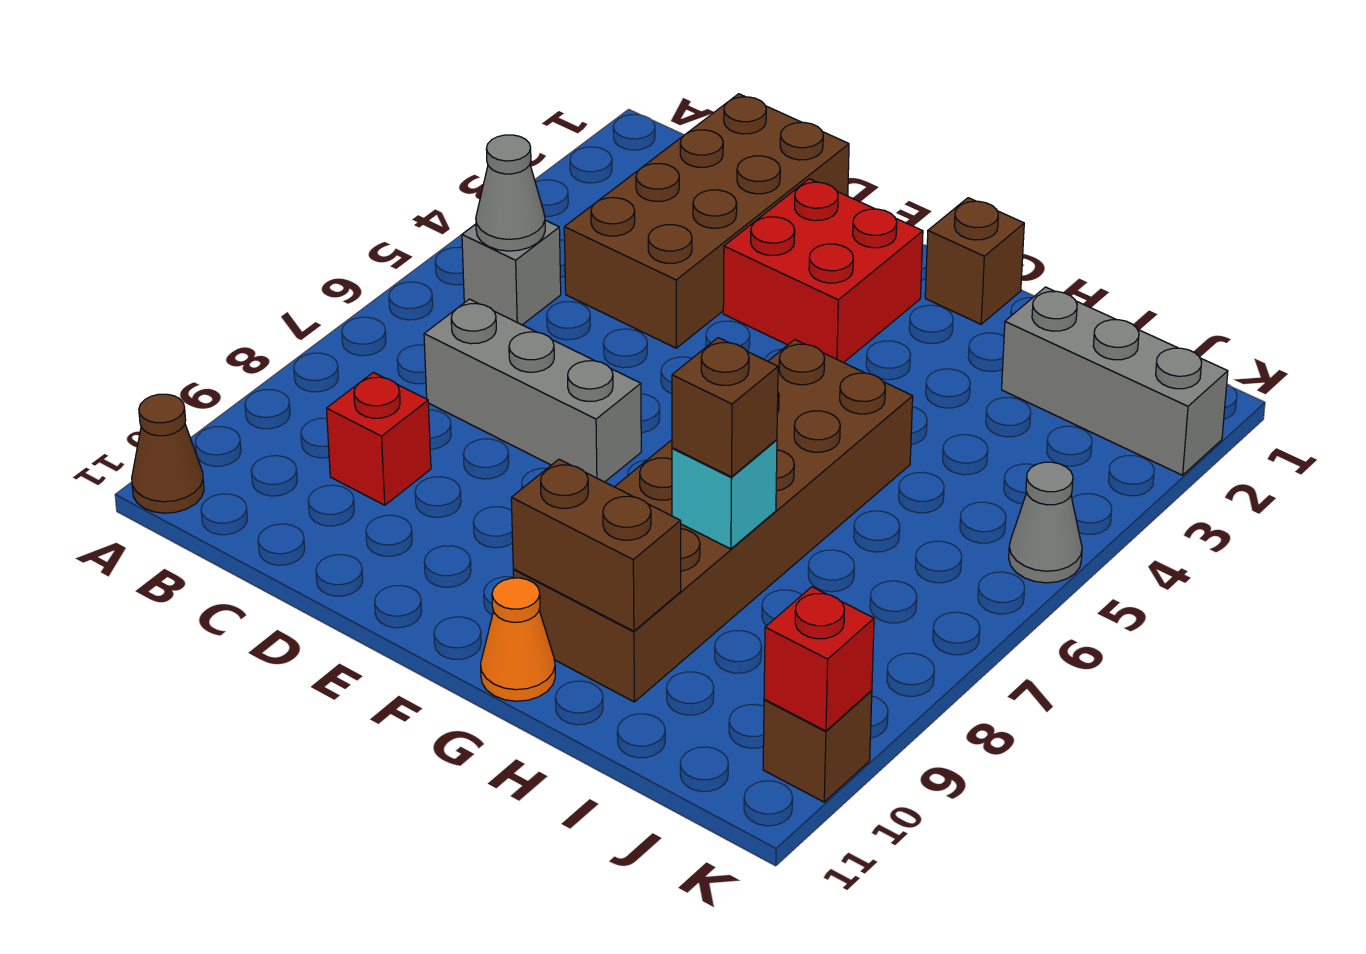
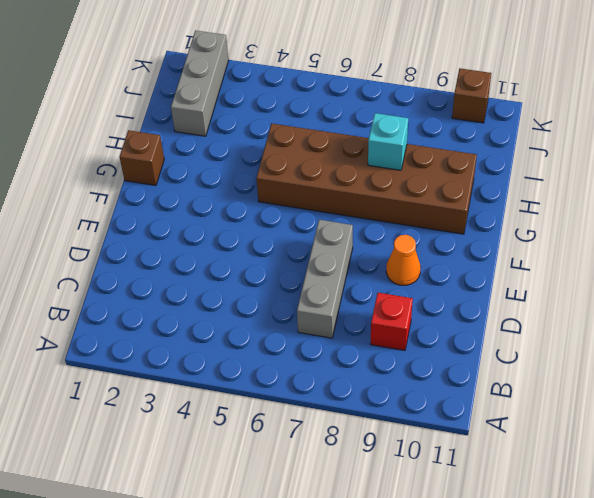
orange 1x1 cone [386,235,421,285] -> orange 1x1 cone moved to [481,578,555,701]
none -> brown 1x1 cone [132,394,204,513]
none -> grey 1x1 brick [462,220,561,325]
none -> brown 2x4 brick [564,94,849,348]

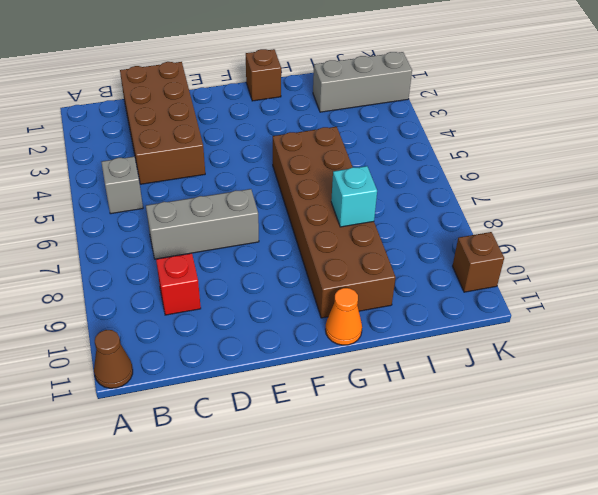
none -> red 2x2 brick [723,179,923,363]
none -> grey 1x1 cone [1009,462,1082,583]
none -> grey 1x1 cone [476,135,545,251]

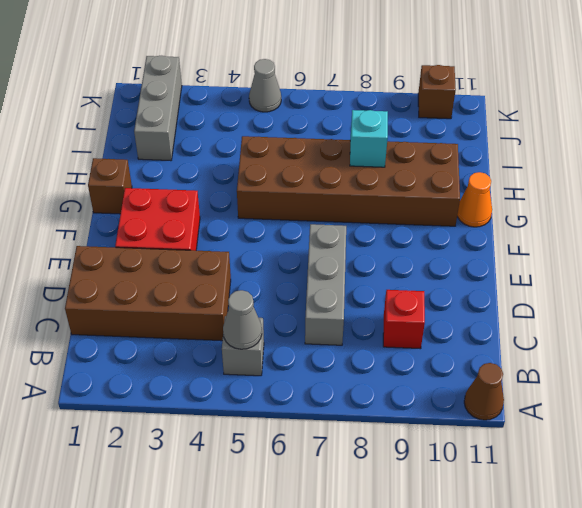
none -> brown 1x2 brick [511,459,681,631]
none -> red 1x1 brick [764,587,874,731]
none -> brown 1x1 brick [672,338,778,477]

